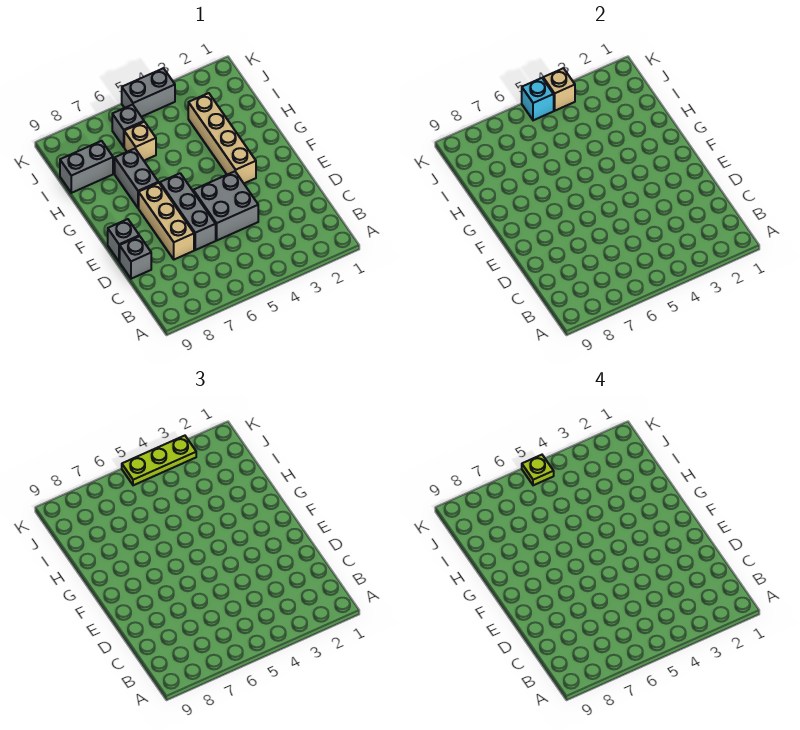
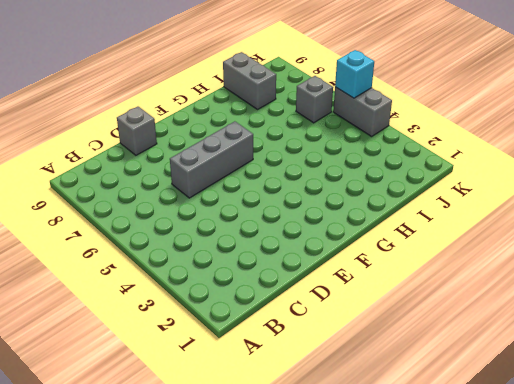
none -> grey 2x2 brick [193,171,258,240]
none -> tan 1x3 brick [139,183,194,260]
none -> grey 1x1 brick [108,219,139,262]

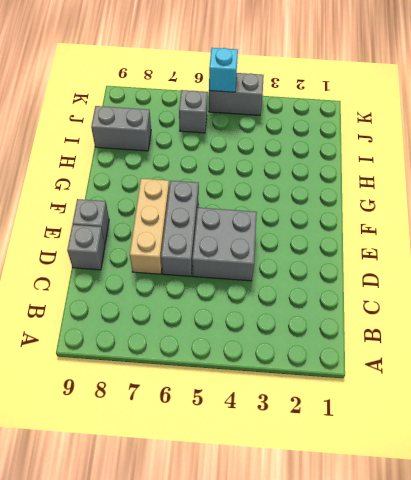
none -> tan 1x4 brick [188,93,256,183]
none -> grey 1x2 brick [115,149,158,208]
none -> tan 1x1 brick [124,122,156,160]

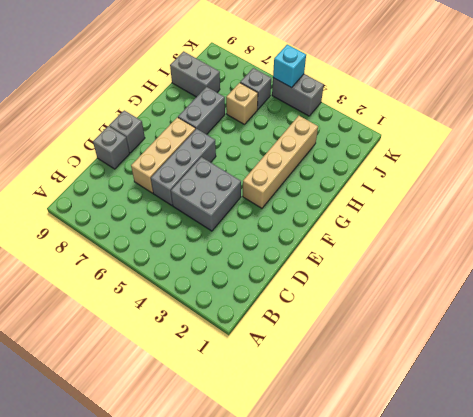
none -> tan 1x1 brick [543,68,575,111]
none -> lime 1x3 plate [122,436,196,485]
none -> lime 1x1 plate [522,455,554,485]

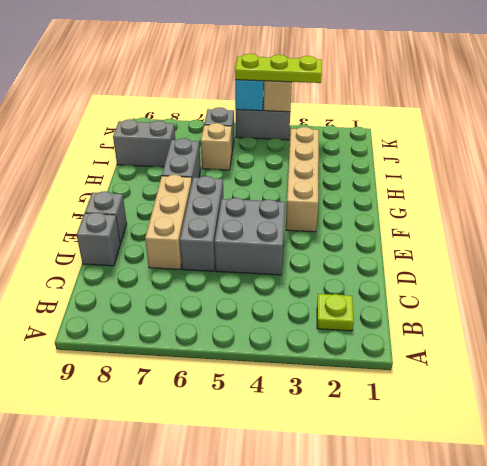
lime 1x1 plate [317,294,354,331] -> lime 1x1 plate moved to [522,455,554,485]

